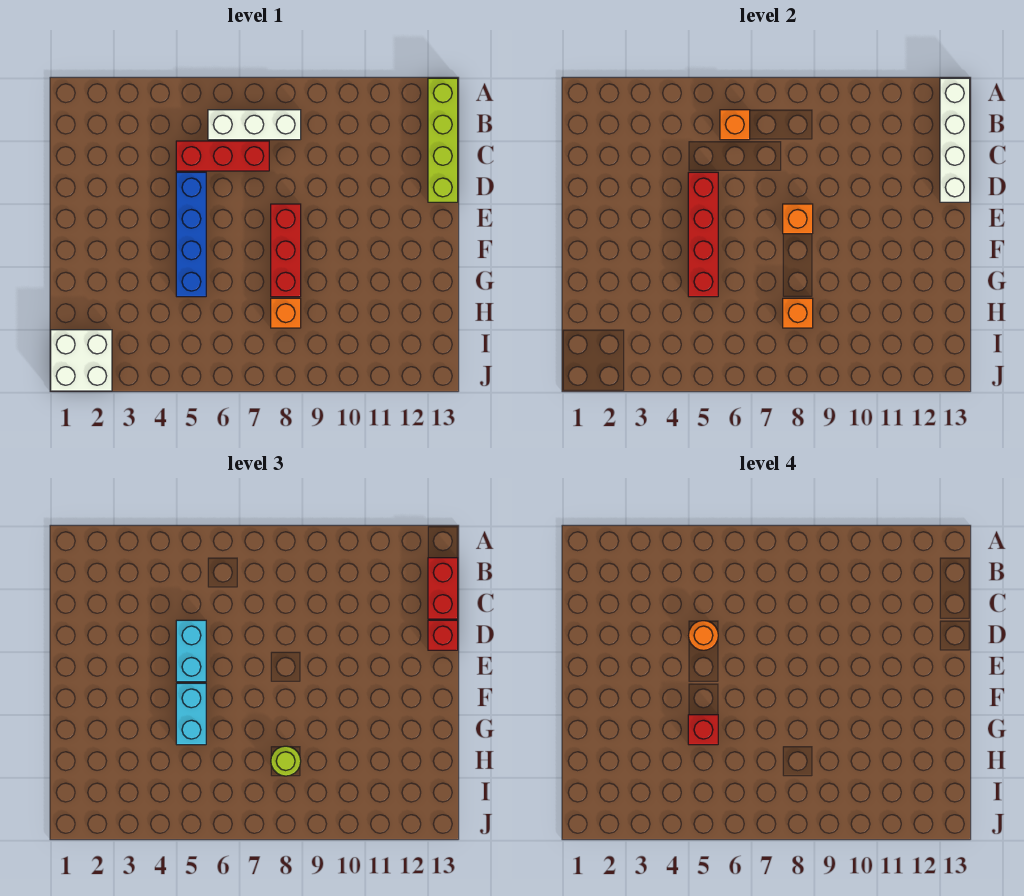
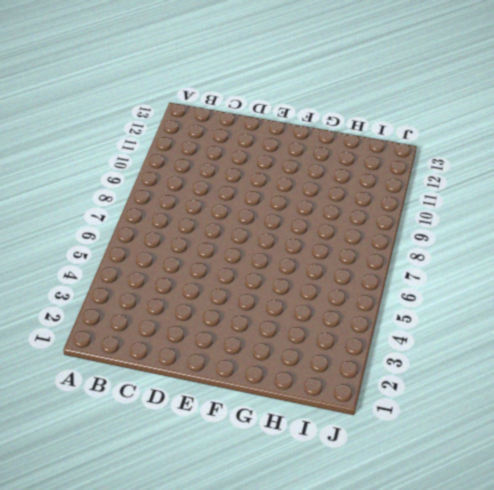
none -> lime 1x4 brick [428,78,458,202]
none -> white 1x3 brick [208,110,301,140]
none -> red 1x3 brick [176,141,269,171]

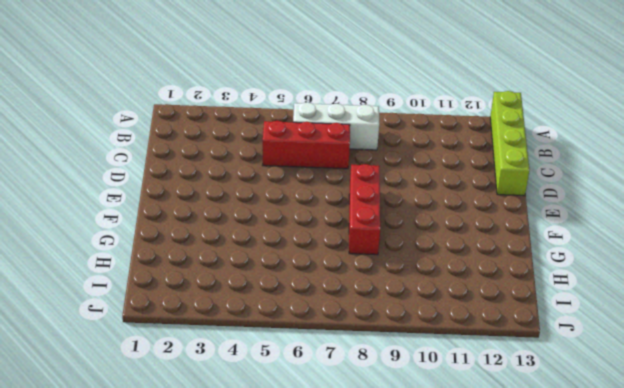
none -> blue 1x4 brick [176,172,206,297]
none -> orange 1x1 brick [271,298,301,328]
none -> white 2x2 brick [51,330,112,391]

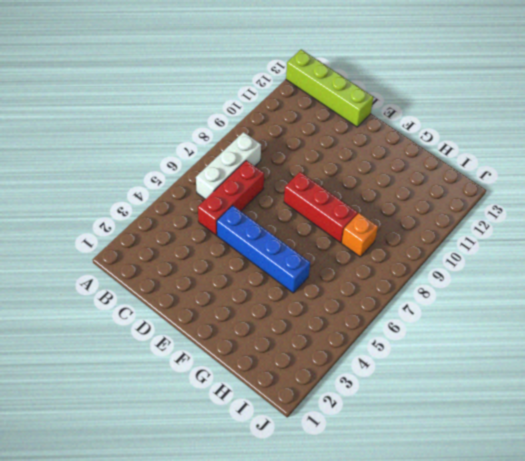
none -> white 2x2 brick [51,330,112,391]
none -> white 1x4 brick [940,78,970,202]
none -> orange 1x1 brick [720,110,750,140]

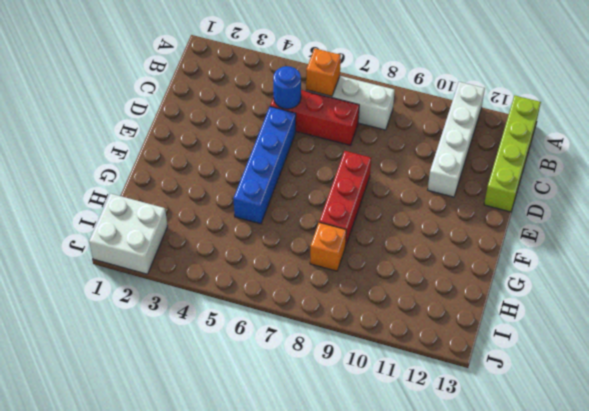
white 1x4 brick [428,82,485,197] -> white 1x4 brick moved to [940,78,970,202]
blue 1x1 round brick [273,66,301,109] -> none
none -> red 1x4 brick [688,172,718,297]
none -> orange 1x1 brick [783,204,813,234]
none -> orange 1x1 brick [783,298,813,328]

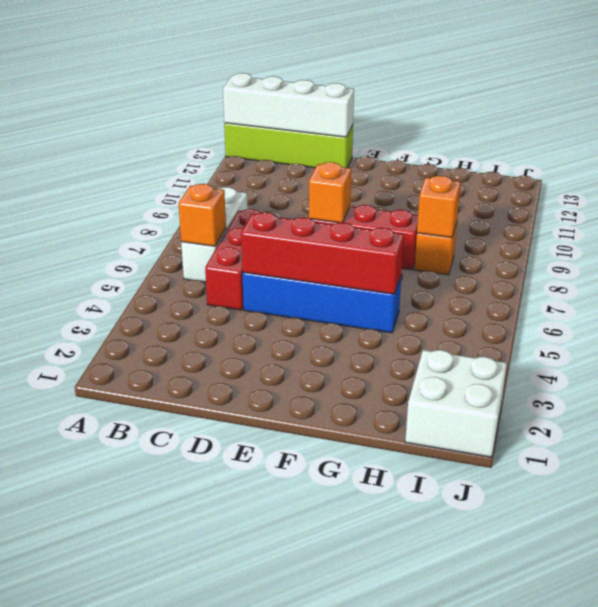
none -> red 1x2 brick [428,558,458,619]
none -> cyan 1x2 brick [176,620,206,682]
none -> red 1x1 brick [428,620,458,650]

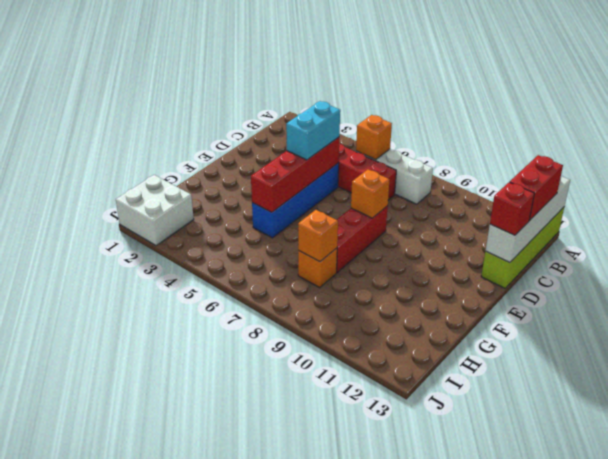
none -> cyan 1x2 brick [176,683,206,745]
none -> lime 1x1 round brick [271,746,301,776]
none -> orange 1x1 round brick [689,621,718,650]

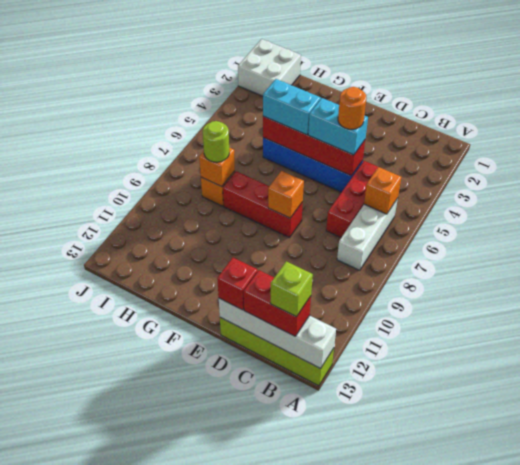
lime 1x1 brick [270,261,313,317] -> none
none -> red 1x1 brick [688,715,718,745]

